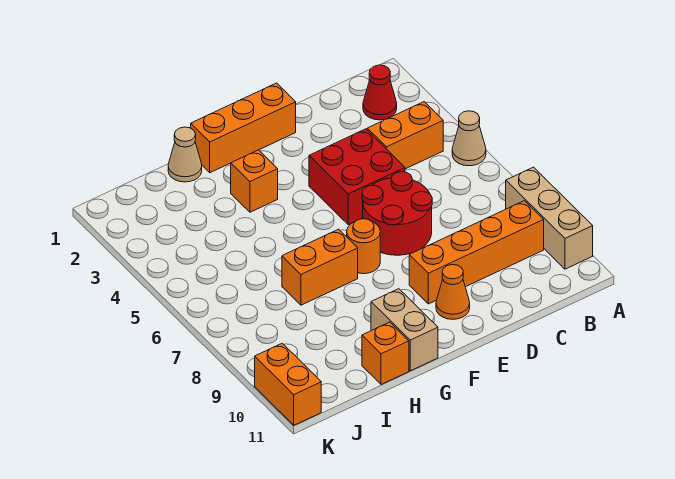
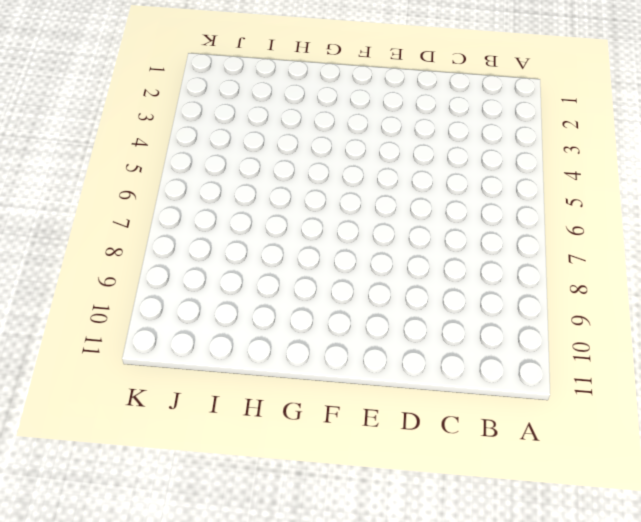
none -> tan 1x1 cone [452,111,486,166]
none -> tan 1x3 brick [506,167,593,269]
none -> red 1x1 cone [363,65,397,120]

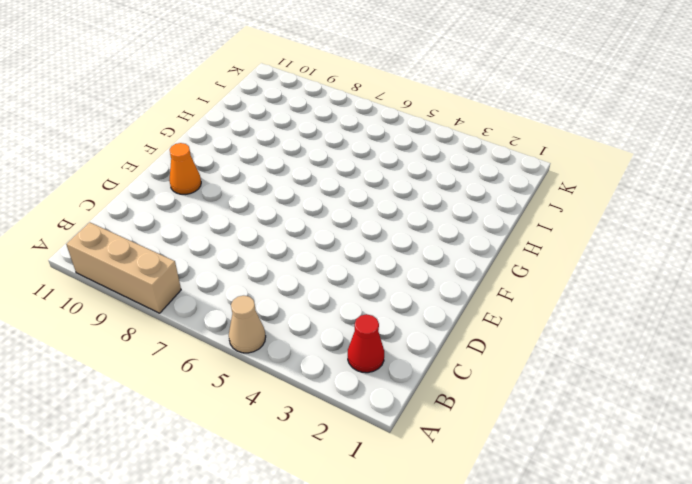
none -> orange 1x2 brick [367,102,443,169]
none -> orange 1x4 brick [409,201,544,304]
none -> red 2x2 brick [309,129,405,225]

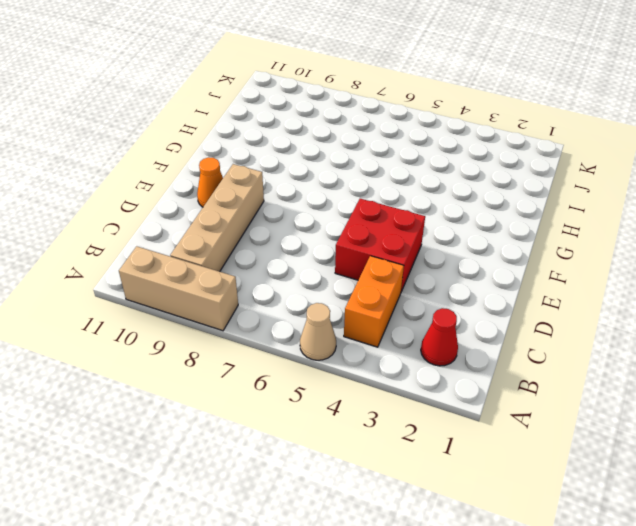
tan 1x4 brick [170,164,264,272] -> orange 1x4 brick [409,201,544,304]
none -> red 2x2 round brick [362,172,432,255]
none -> orange 1x3 brick [191,83,296,173]
none -> orange 1x1 round brick [347,219,380,274]

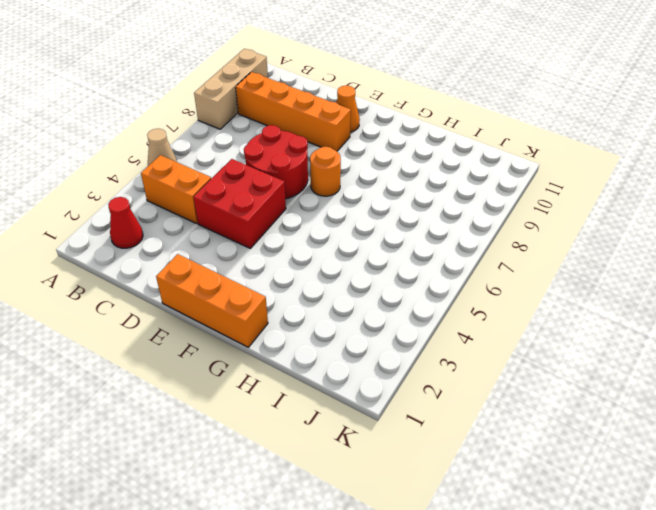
none -> orange 1x1 brick [231,150,278,212]
none -> orange 1x2 brick [282,229,358,305]
none -> tan 1x2 brick [371,289,438,371]

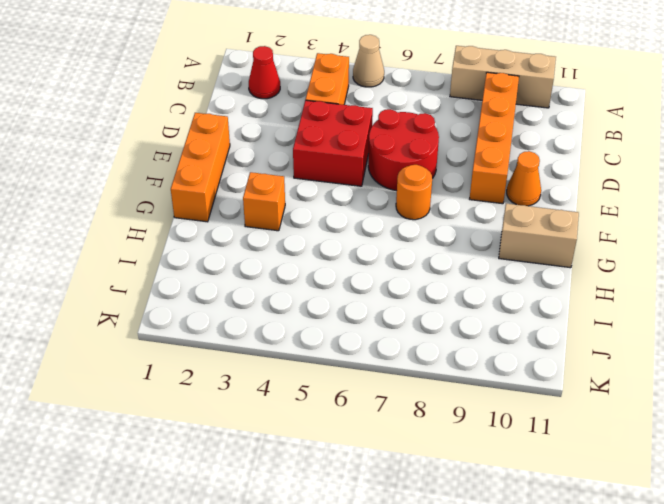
none -> orange 1x2 brick [282,229,358,305]
none -> tan 1x1 cone [168,127,202,182]
none -> orange 1x1 brick [362,322,409,385]

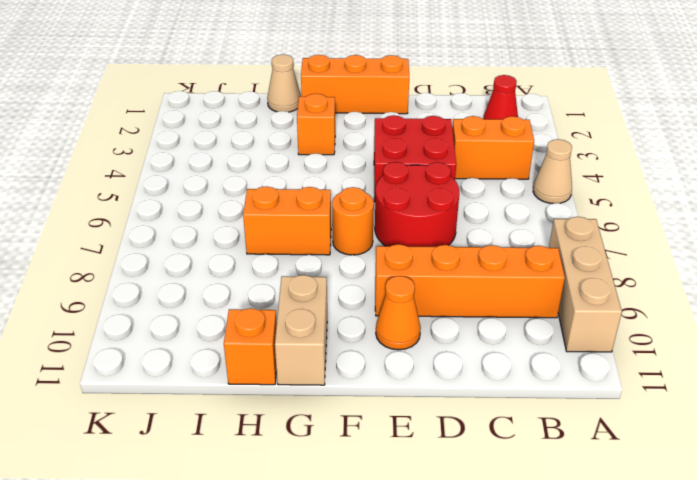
none -> orange 1x2 brick [255,343,321,425]

